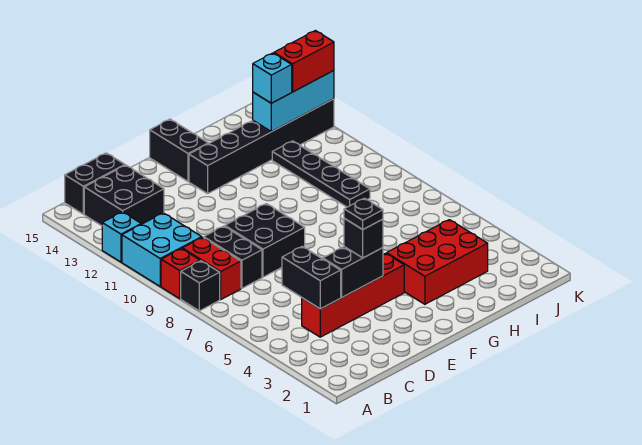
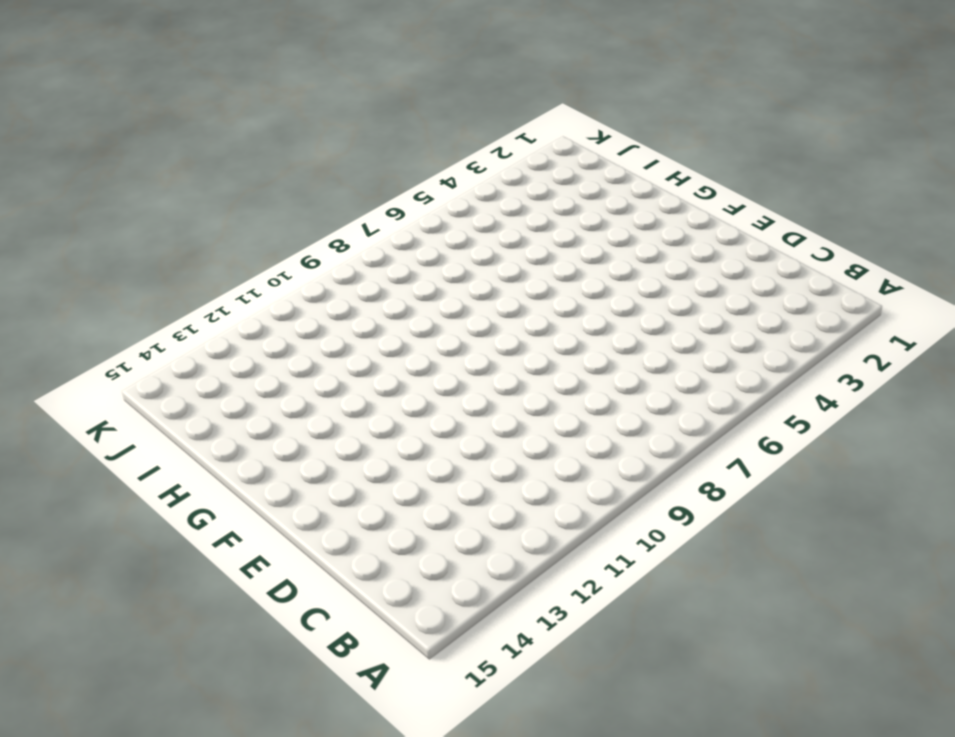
none -> black 1x1 brick [181,261,220,311]
none -> red 1x1 brick [161,249,200,299]
none -> cyan 2x2 brick [122,213,202,286]

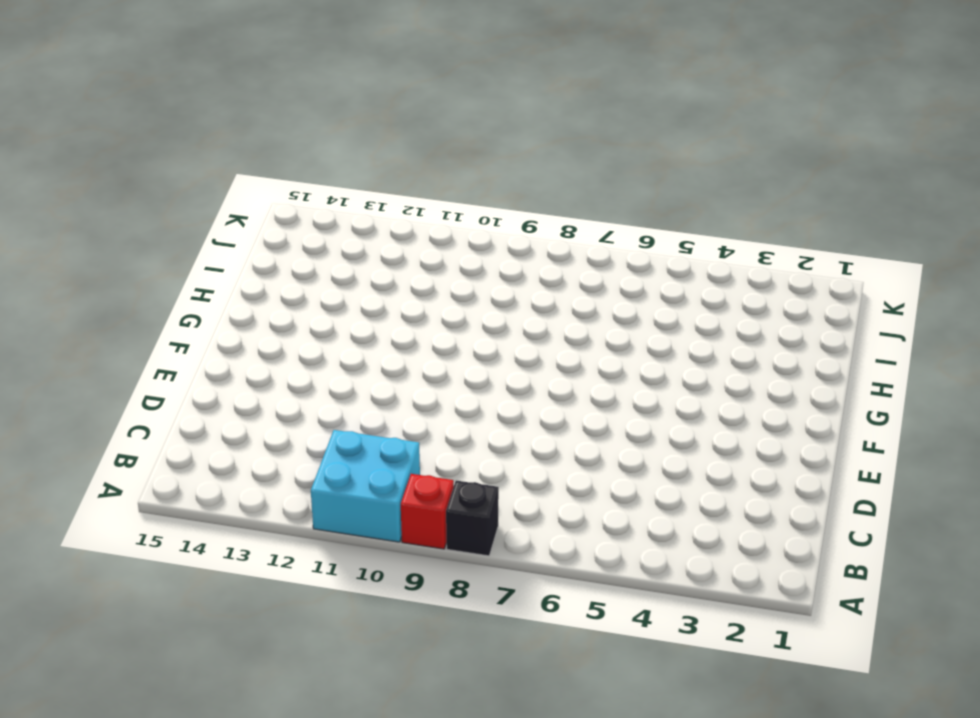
none -> cyan 1x1 brick [102,212,141,262]
none -> red 1x2 brick [182,237,241,300]
none -> black 2x2 brick [84,165,164,226]

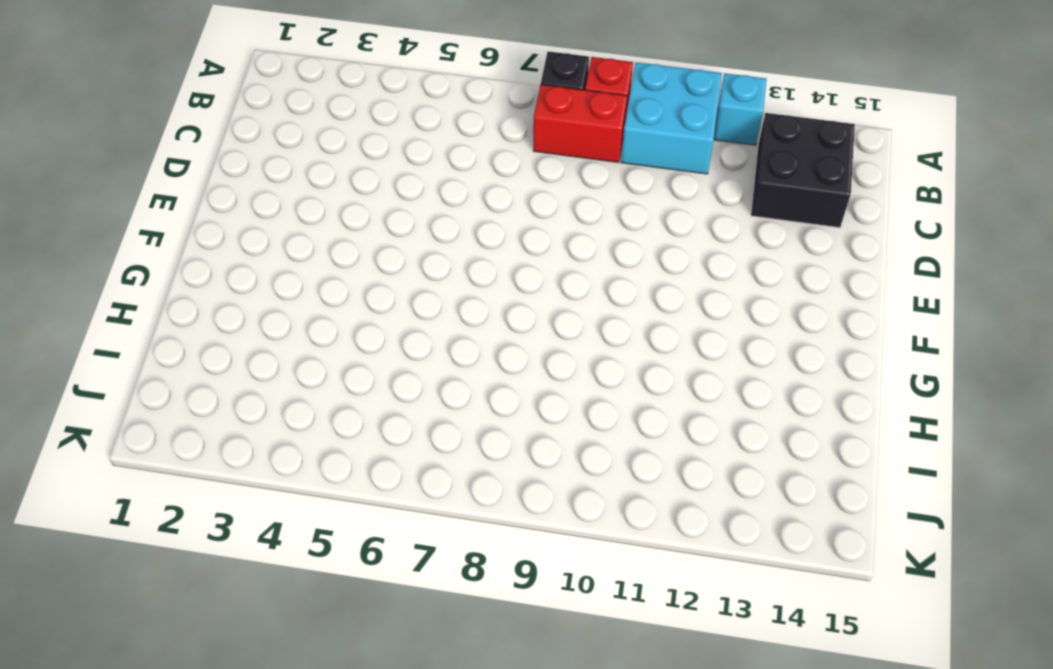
none -> black 1x2 brick [65,153,125,214]
none -> red 1x4 brick [302,253,404,337]
none -> black 1x2 brick [204,226,262,288]

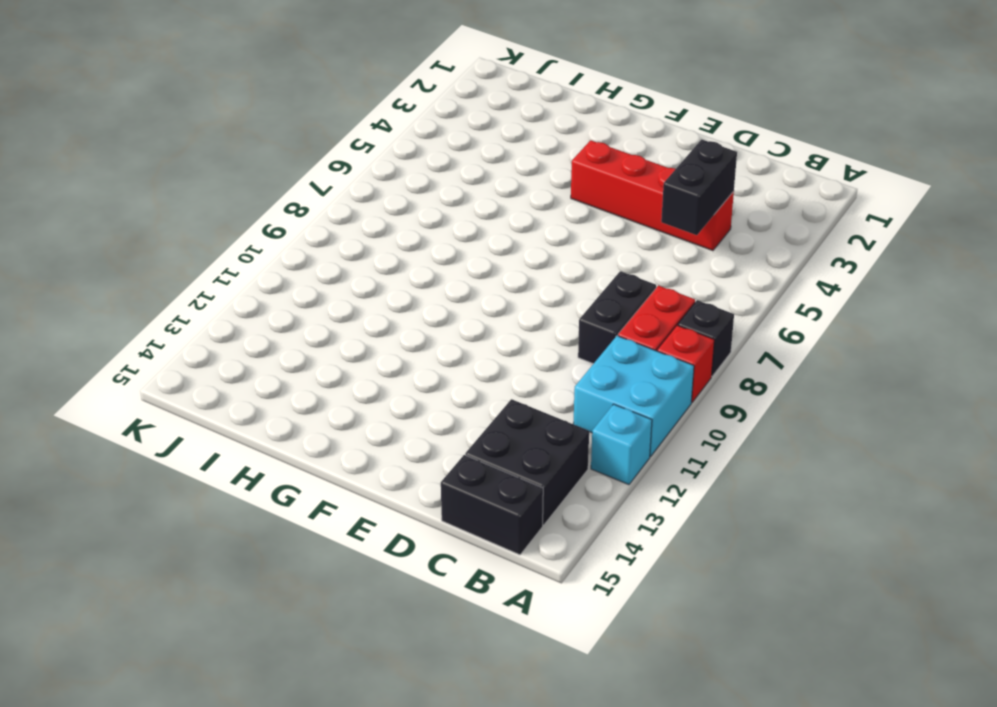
none -> black 2x2 brick [225,204,305,277]
none -> black 1x6 brick [189,99,334,194]
none -> black 1x2 brick [150,119,208,181]

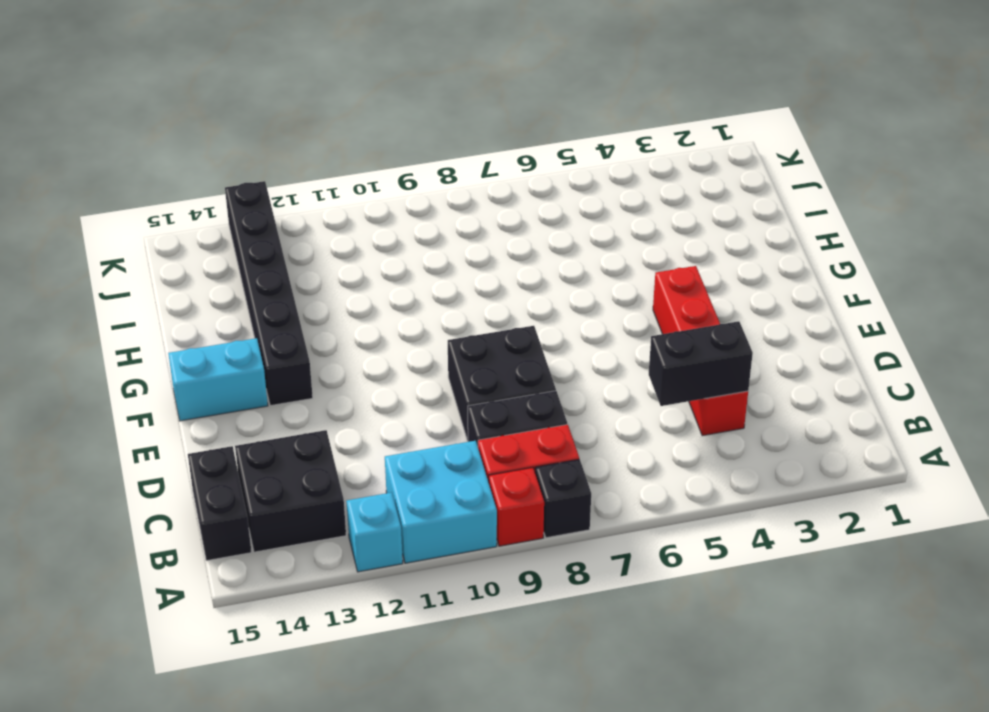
cyan 1x2 brick [168,338,268,421] -> black 1x2 brick [150,119,208,181]
none -> red 2x3 brick [387,220,488,304]
none -> black 1x4 plate [272,141,370,207]
none -> black 1x2 brick [323,247,383,298]

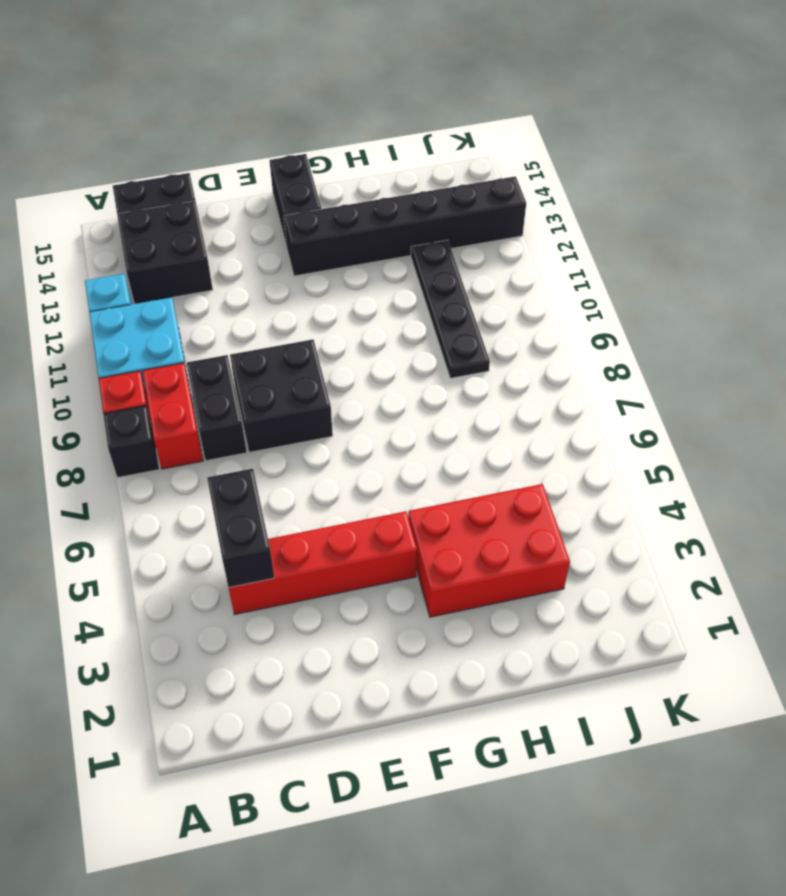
none -> black 1x2 brick [323,247,383,298]
none -> cyan 1x3 brick [253,71,334,132]
none -> black 1x1 brick [344,218,383,258]

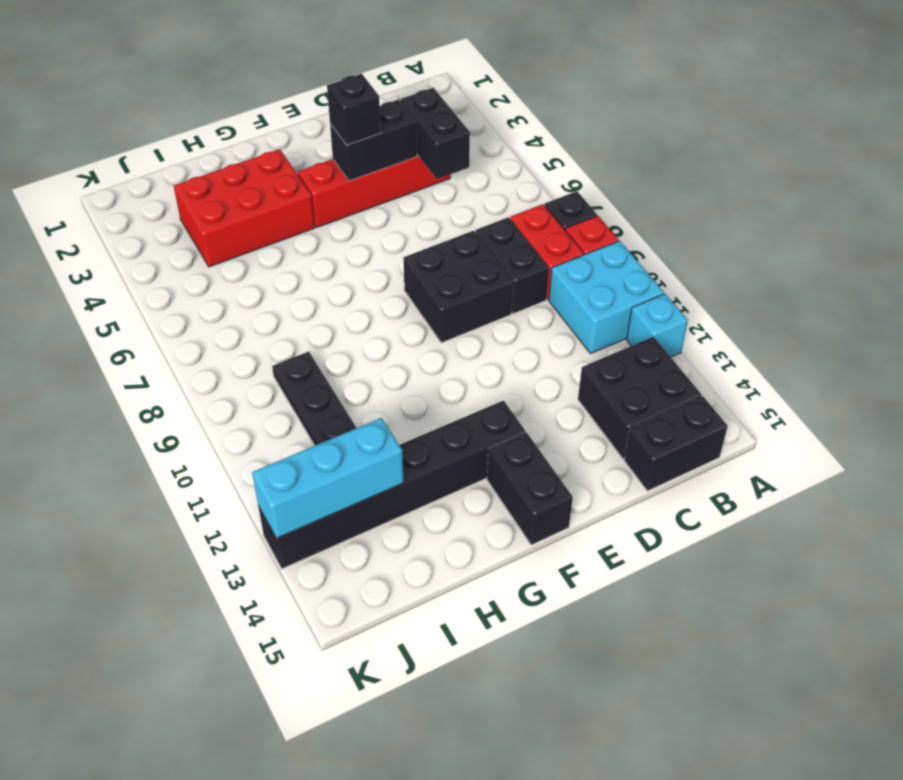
none -> cyan 1x1 brick [253,53,292,103]
none -> red 1x2 brick [274,31,334,92]
none -> black 1x1 plate [344,198,383,229]

